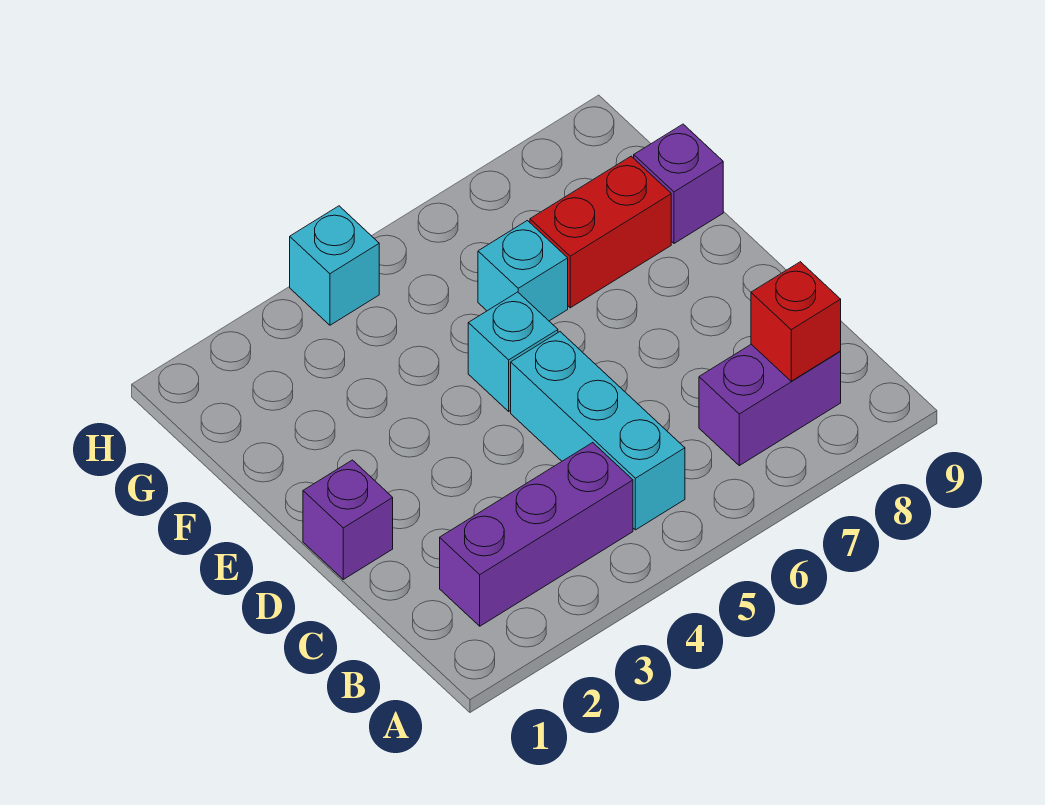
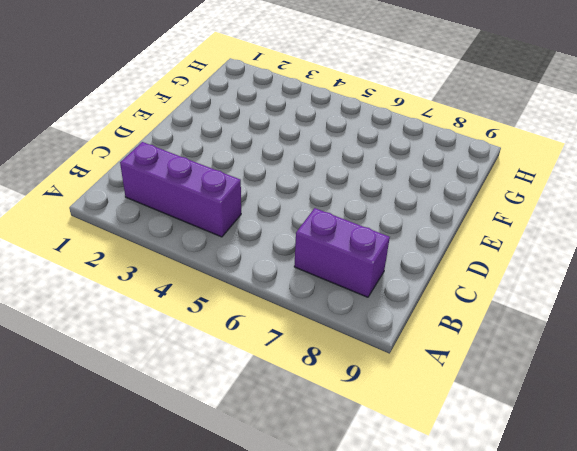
none -> cyan 1x3 brick [511,332,685,530]
none -> purple 1x1 brick [303,460,393,579]

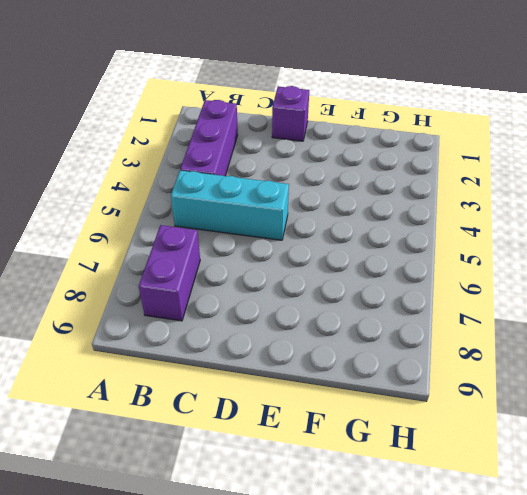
none -> cyan 1x1 brick [468,292,558,411]
none -> cyan 1x1 brick [478,221,568,321]

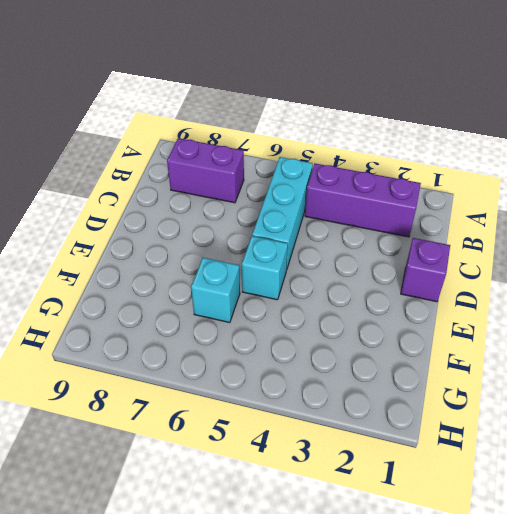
none -> red 1x2 brick [530,156,671,308]
none -> purple 1x1 brick [634,124,723,243]

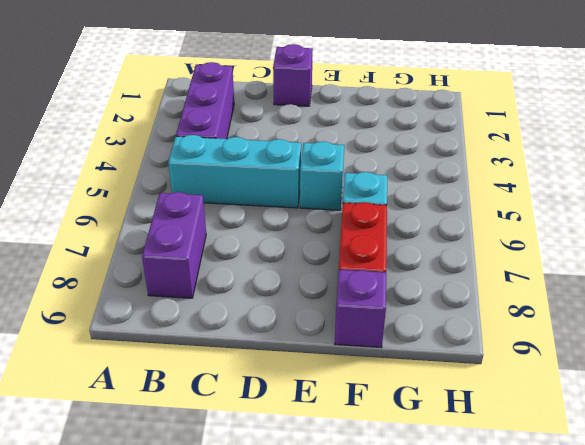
none -> cyan 1x1 brick [290,206,379,325]
none -> red 1x1 brick [751,262,841,381]

